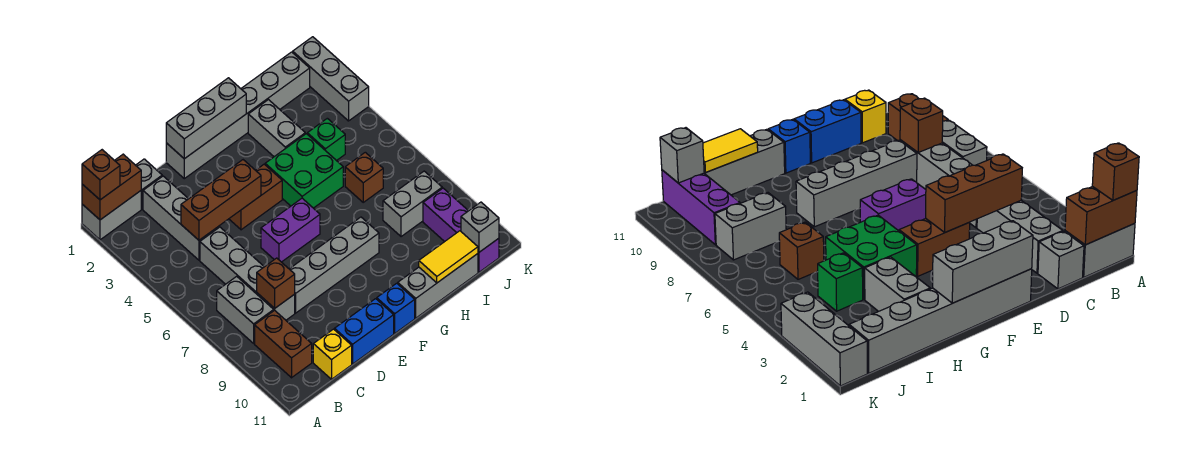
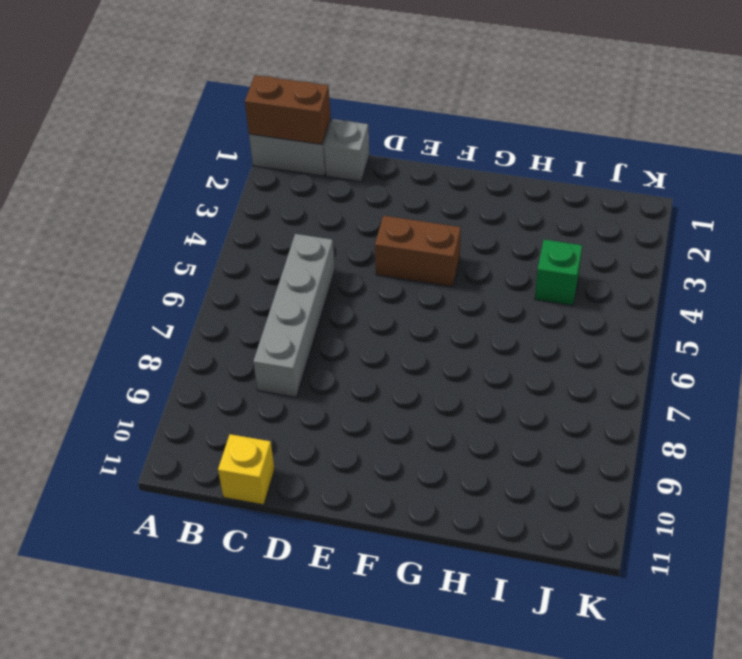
none -> grey 1x2 brick [217,276,274,343]
none -> brown 1x2 brick [255,310,312,378]
none -> grey 1x3 brick [143,176,219,260]

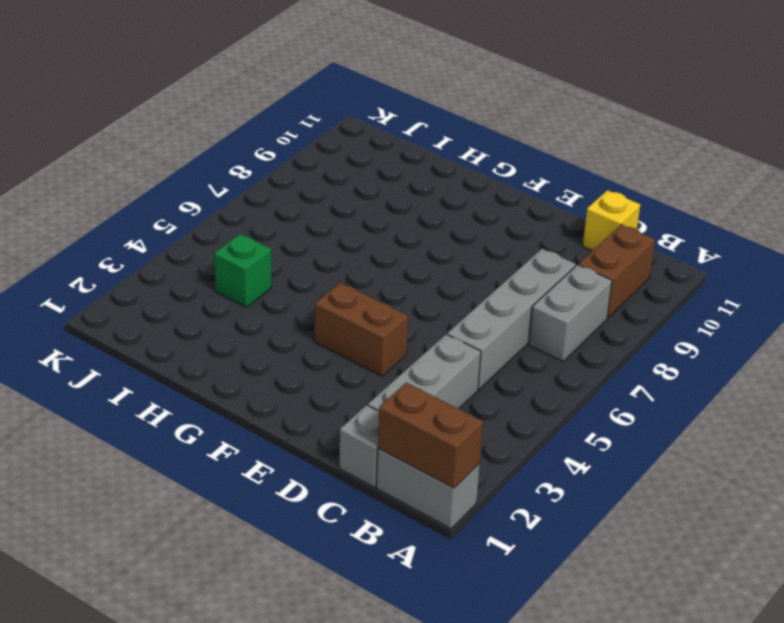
none -> grey 1x4 brick [290,217,379,313]
none -> blue 1x2 brick [335,299,394,364]
none -> grey 1x6 brick [166,52,310,179]

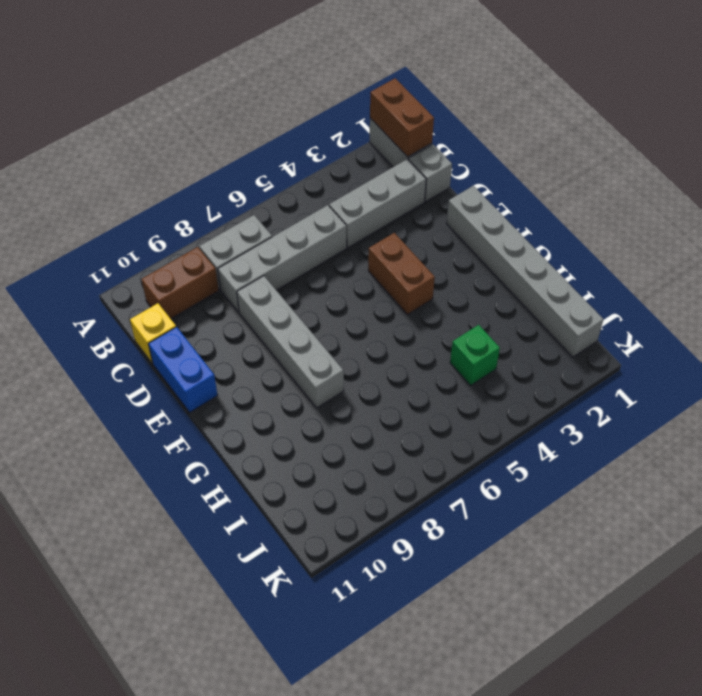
none -> purple 1x2 brick [261,198,320,262]
none -> blue 1x1 brick [377,283,415,333]
none -> green 2x2 brick [265,134,343,208]

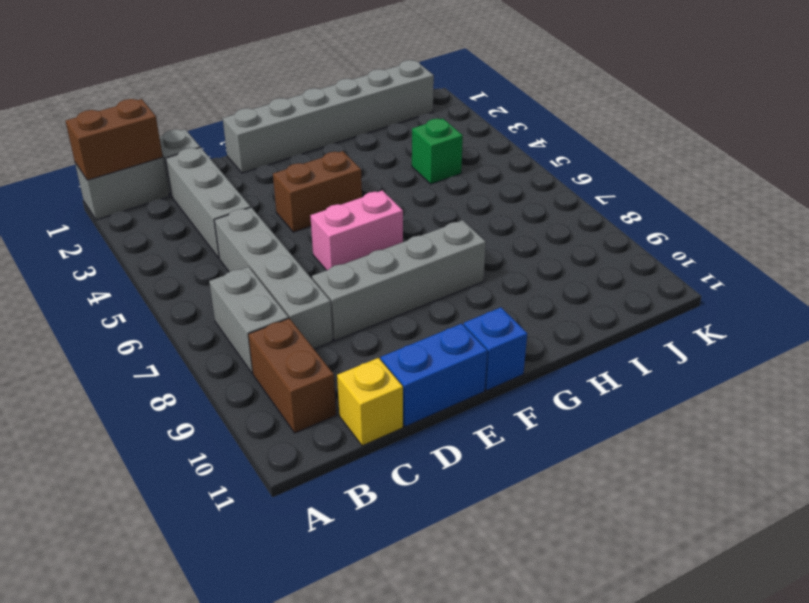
pink 1x2 brick [310,190,403,270] -> purple 1x2 brick [261,198,320,262]
none -> green 2x2 brick [265,134,343,208]
none -> grey 1x3 brick [398,254,478,318]
none -> grey 1x2 brick [248,100,305,157]

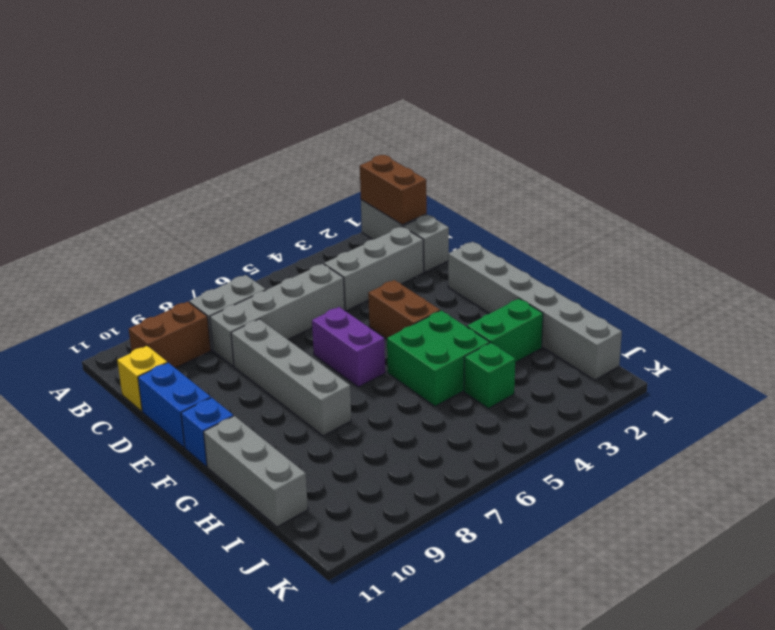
green 1x2 brick [467,299,543,362] -> grey 1x2 brick [248,100,305,157]
none -> brown 1x1 brick [345,152,383,202]
none -> grey 1x2 brick [383,171,442,237]
none -> purple 1x3 brick [423,188,499,272]

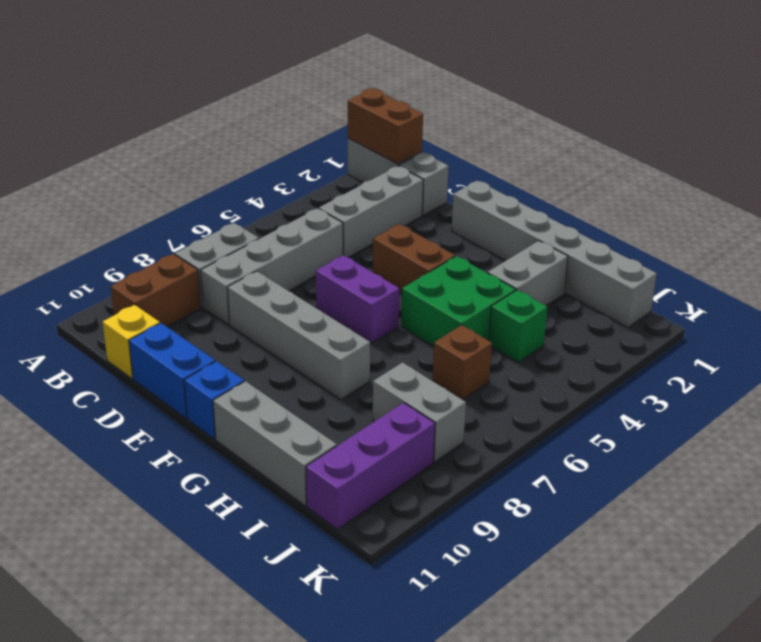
none -> grey 1x3 brick [293,37,369,121]
none -> brown 1x3 brick [181,160,261,240]
none -> brown 1x1 brick [257,258,295,308]

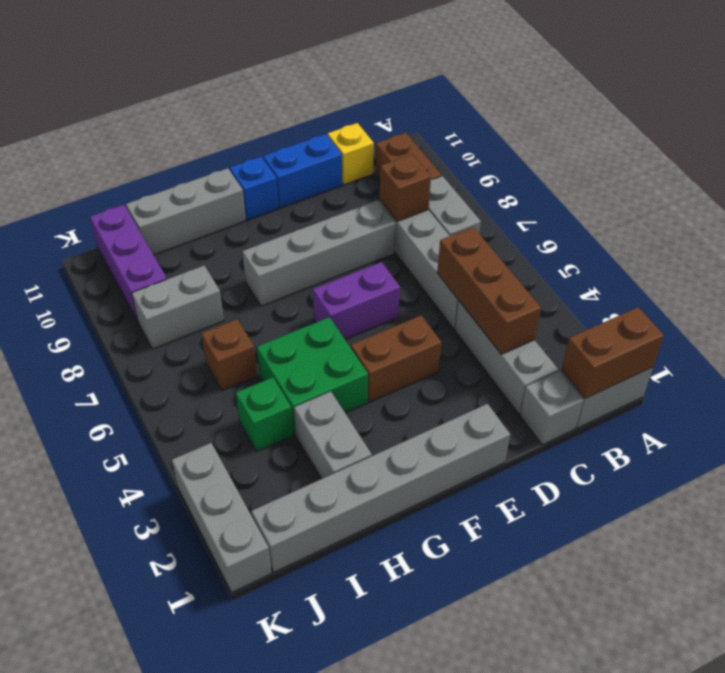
brown 1x3 brick [437,227,541,354] -> brown 1x3 brick turned to [181,160,261,240]
none -> grey 1x3 brick [166,78,246,159]
none -> yellow 1x2 tile [419,231,478,283]
none -> grey 1x1 brick [461,202,499,252]

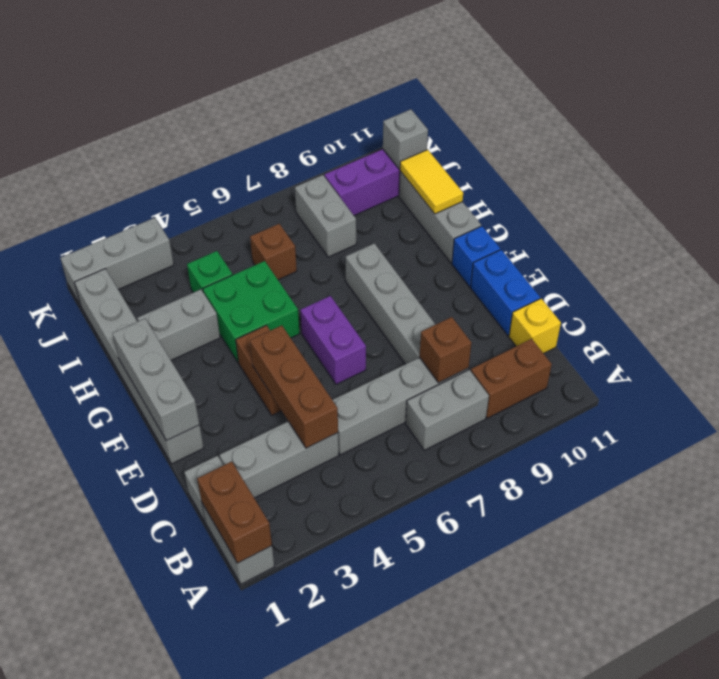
none -> brown 1x1 brick [82,150,120,200]

